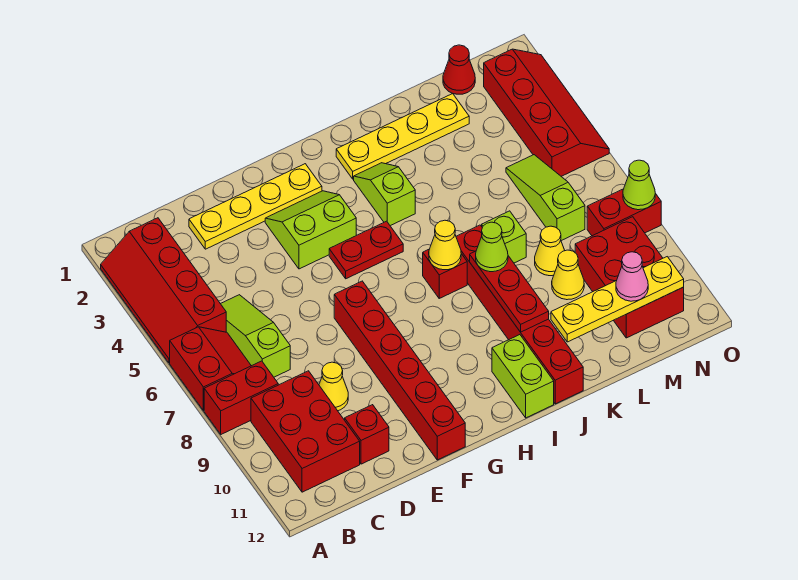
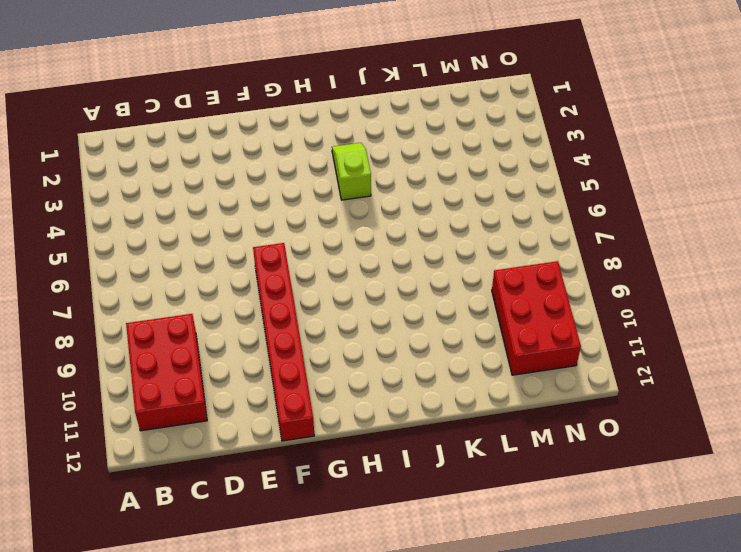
none -> red 2x4 slope [101,218,226,363]
none -> red 2x2 slope [170,327,251,411]
none -> red 1x2 brick [204,361,278,434]
none -> lime 1x3 slope [221,295,290,377]

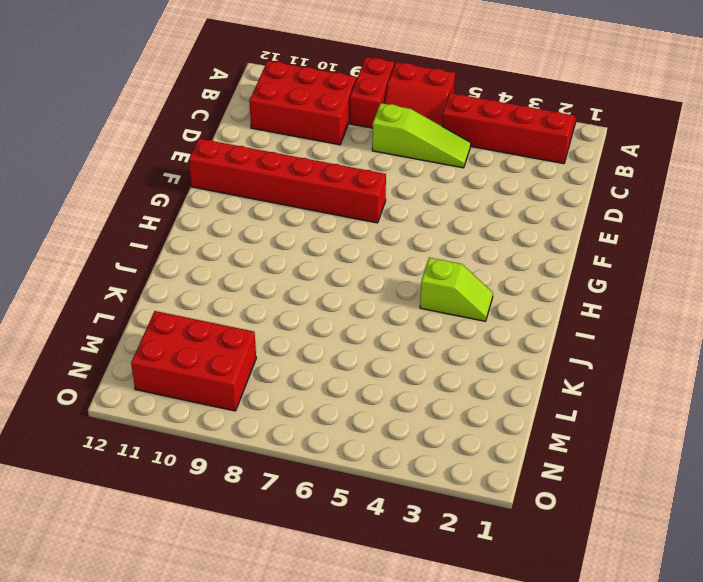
none -> yellow 1x4 plate [189,164,322,249]
none -> yellow 1x1 cone [319,362,348,411]
none -> red 1x1 brick [345,405,389,464]
none -> lime 2x2 slope [265,191,356,269]

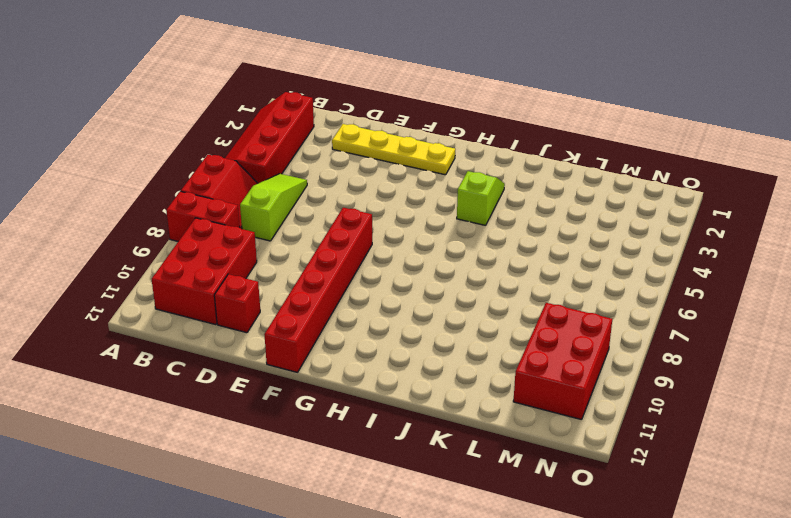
none -> yellow 1x1 cone [319,362,348,411]
none -> lime 2x2 slope [265,191,356,269]
none -> red 1x2 plate [329,221,403,279]
none -> yellow 1x4 plate [336,94,469,179]

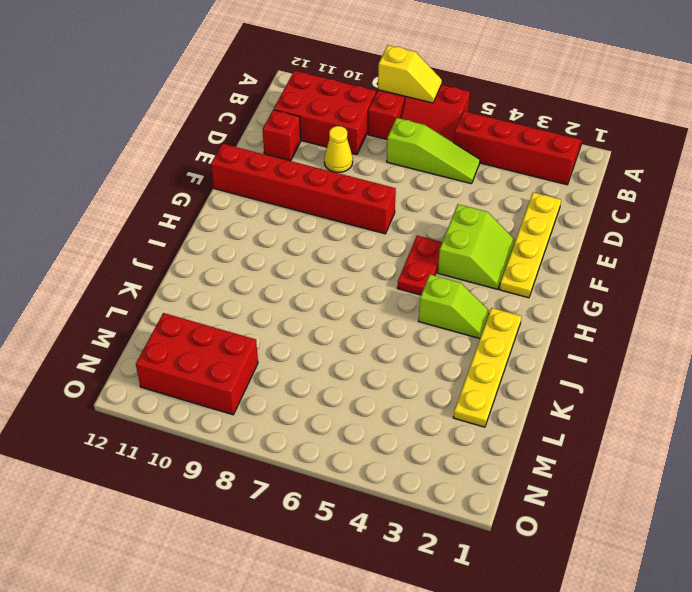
yellow 1x2 slope [378,45,442,103] -> none
none -> red 1x1 brick [423,250,467,298]
none -> lime 1x2 brick [492,335,554,418]
none -> red 1x6 brick [456,225,583,404]
none -> lime 1x1 brick [482,211,526,263]

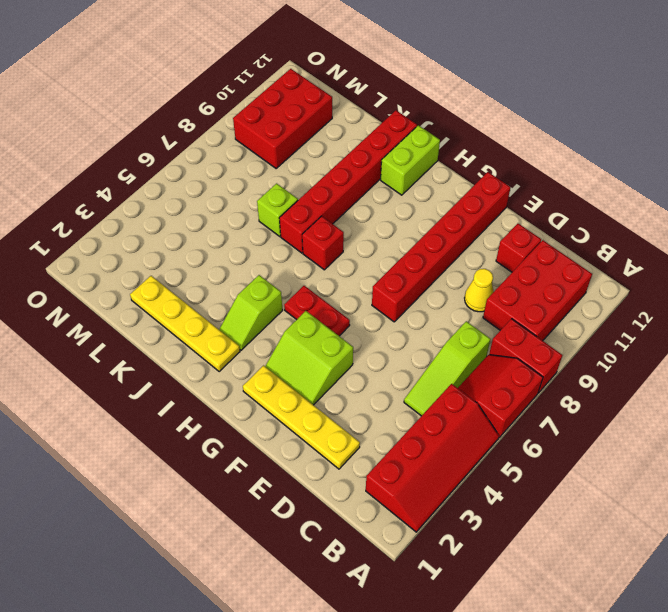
none -> yellow 1x1 cone [535,226,565,276]
none -> yellow 1x1 cone [552,250,584,300]
none -> red 1x1 cone [443,45,475,94]
none -> lime 1x3 slope [506,155,585,241]

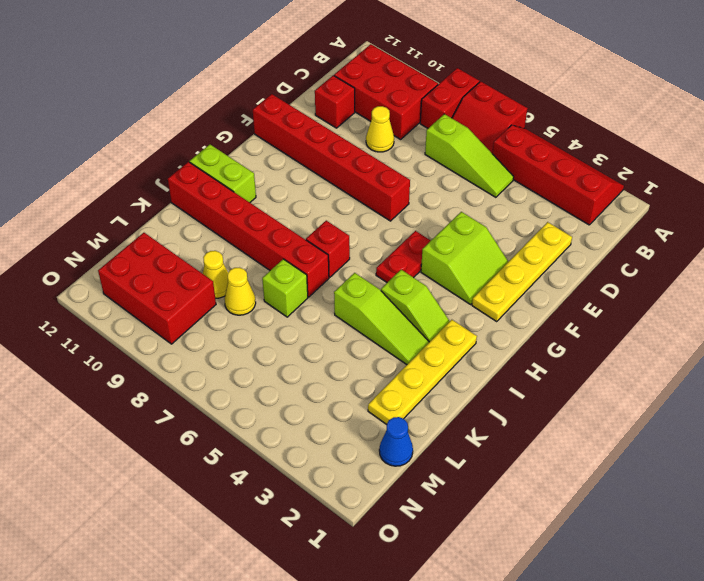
lime 1x3 slope [334,273,429,365] -> lime 1x3 slope moved to [506,155,585,241]
blue 1x1 cone [379,417,413,466] -> red 1x1 cone [443,45,475,94]
none -> red 2x4 slope [484,49,609,176]
none -> red 1x2 brick [587,189,661,236]
none -> yellow 1x1 cone [429,220,461,270]
none -> red 1x3 plate [470,251,549,332]

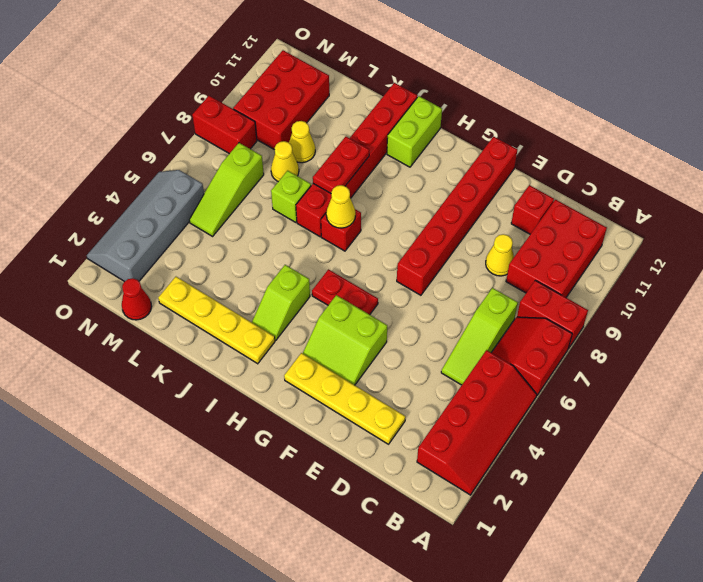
red 1x2 plate [313,137,369,193] -> red 1x3 plate [470,251,549,332]
grey 2x4 slope [87,170,204,282] -> red 2x4 slope [484,49,609,176]
none -> yellow 1x4 plate [551,257,684,342]
none -> lime 1x1 cone [623,160,655,210]
none -> lime 1x1 cone [476,222,508,272]
none -> pink 1x1 cone [616,252,648,301]

